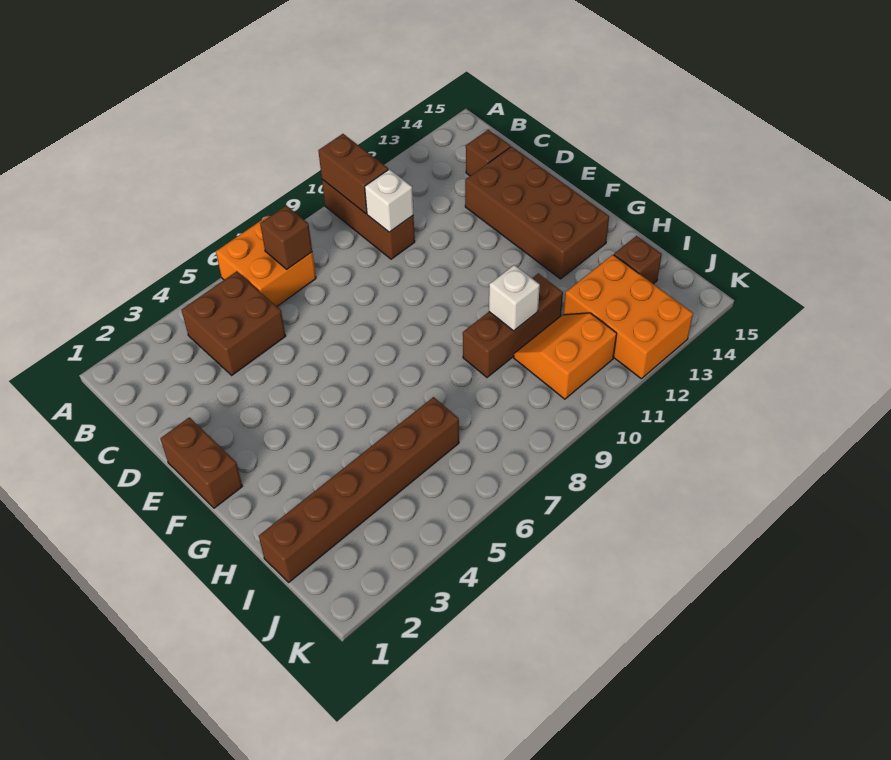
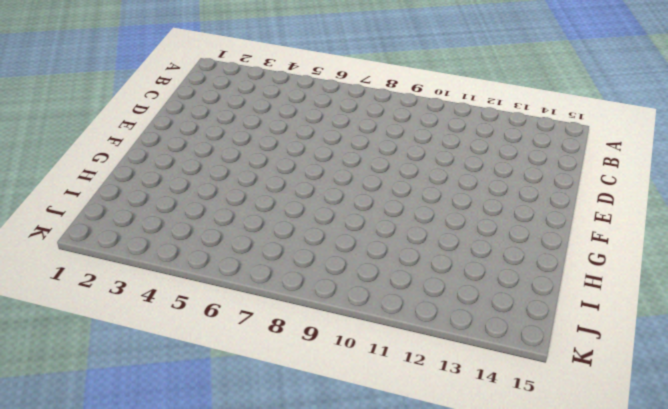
none -> orange 2x2 brick [216,216,316,306]
none -> brown 1x3 brick [322,179,415,259]
none -> brown 2x2 brick [182,272,286,375]

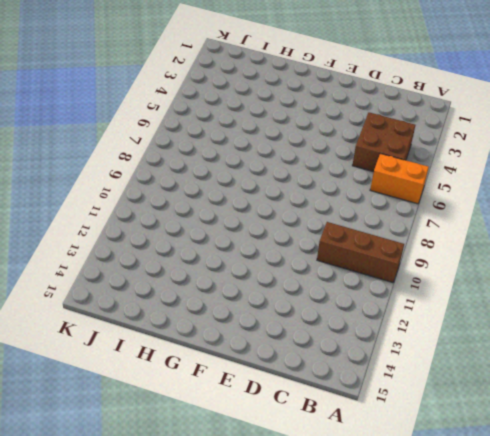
orange 1x2 brick [370,153,429,204] -> orange 2x2 brick [216,216,316,306]
none -> brown 1x1 brick [466,130,511,176]
none -> brown 2x4 brick [465,146,609,279]
none -> brown 1x2 brick [160,417,242,508]

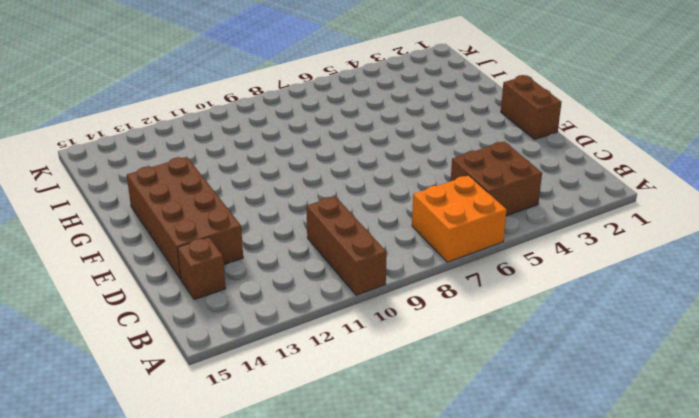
none -> brown 1x3 brick [463,273,563,377]
none -> brown 1x6 brick [259,397,459,582]
none -> orange 2x2 slope [514,313,617,399]

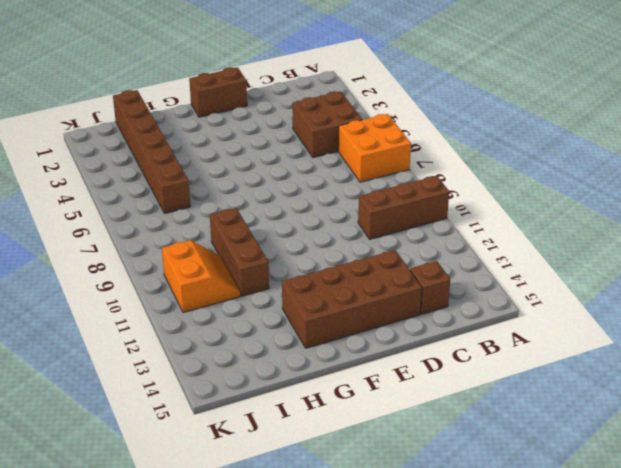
none -> orange 2x3 brick [564,255,693,379]
none -> brown 1x1 brick [614,236,662,284]
none -> brown 1x2 brick [318,134,388,214]

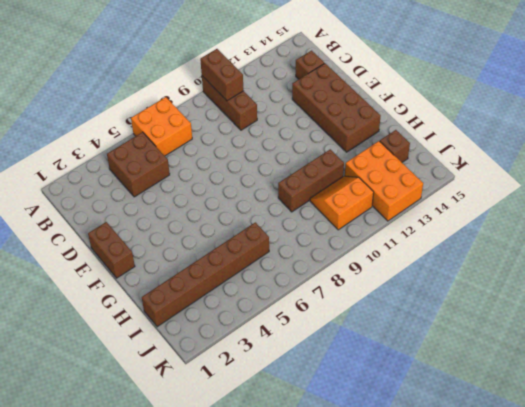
none -> brown 1x1 brick [260,205,312,269]
none -> white 1x1 brick [365,169,413,232]
none -> white 1x1 brick [489,265,540,331]

